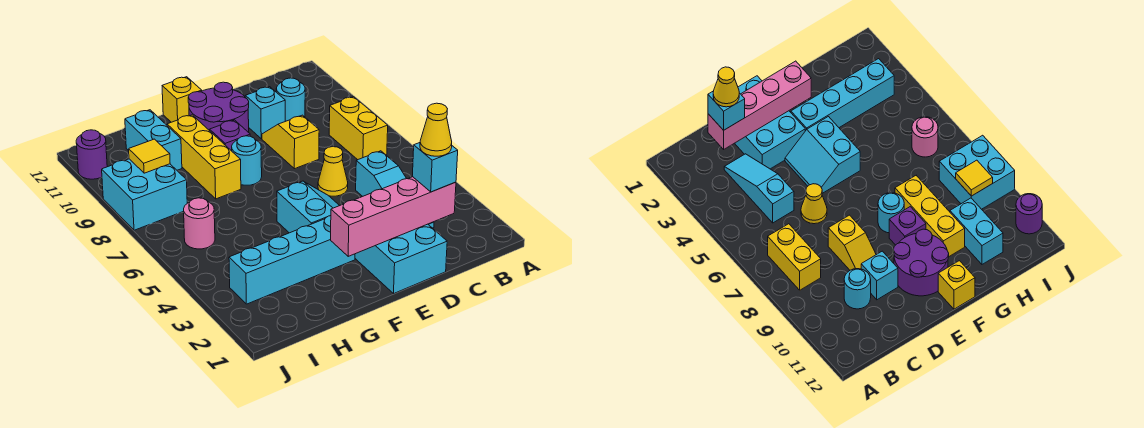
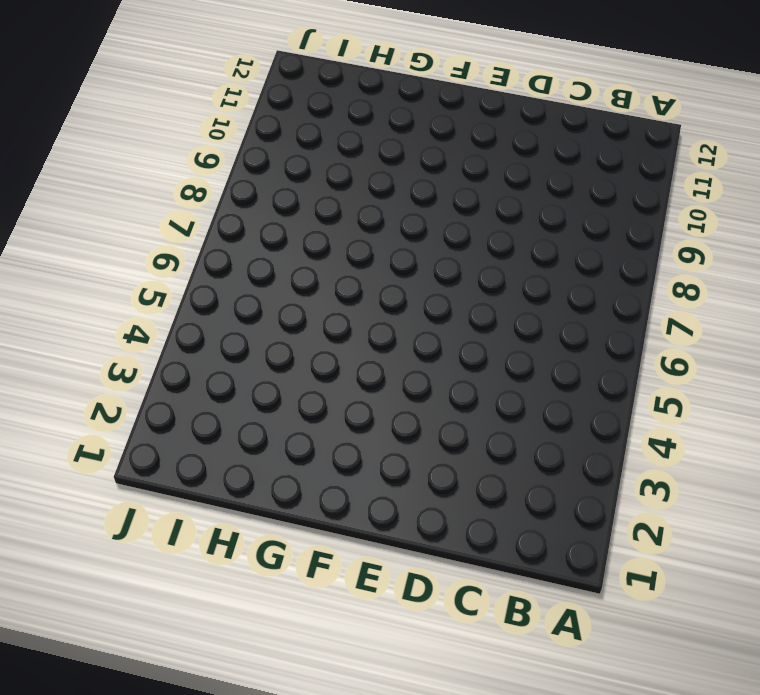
none -> yellow 1x2 brick [329,97,388,160]
none -> cyan 1x3 slope [356,151,434,228]
none -> cyan 1x1 round brick [276,78,305,121]

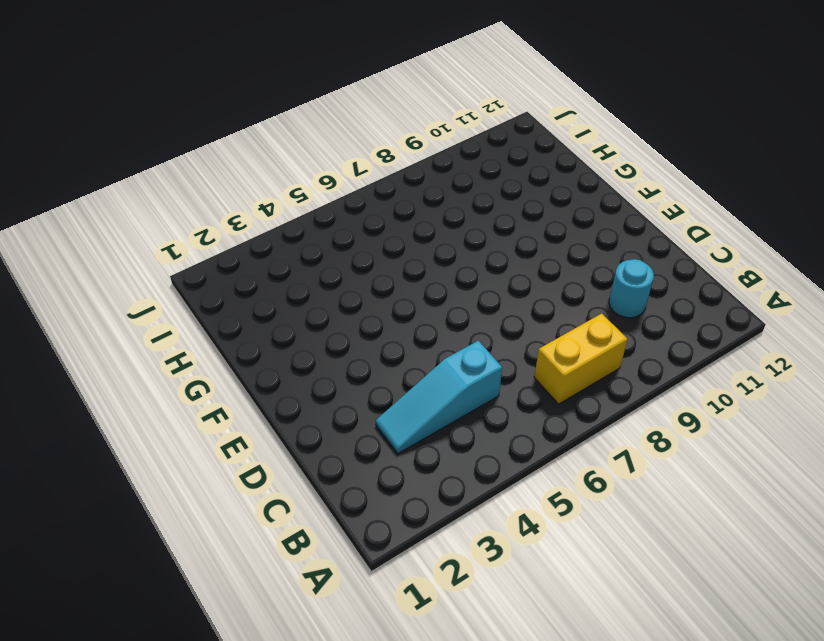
none -> cyan 2x3 brick [355,224,447,293]
none -> yellow 1x1 cone [318,147,348,196]
none -> yellow 1x2 slope [262,115,319,169]

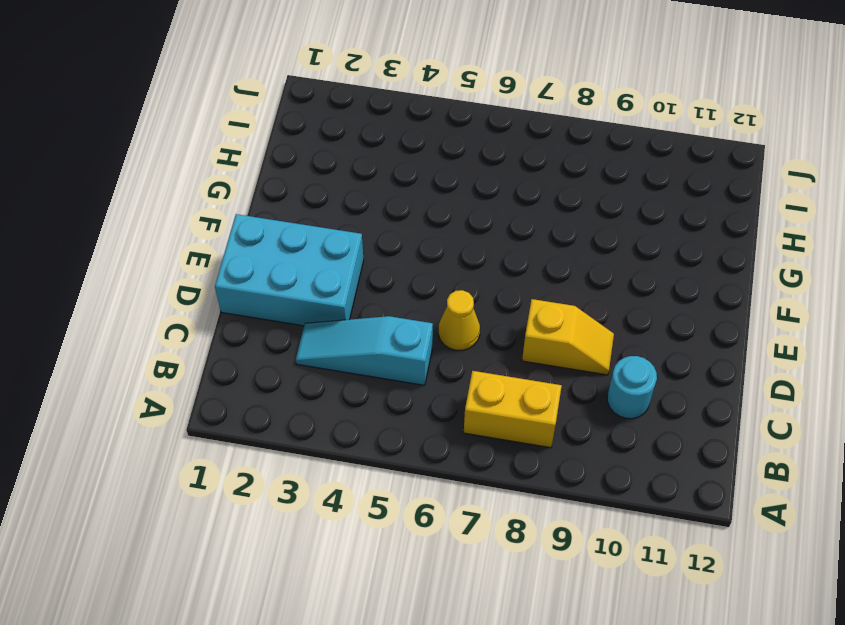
none -> cyan 1x1 brick [245,87,285,139]
none -> cyan 2x2 slope [277,181,339,233]
none -> purple 2x2 round brick [188,82,249,132]

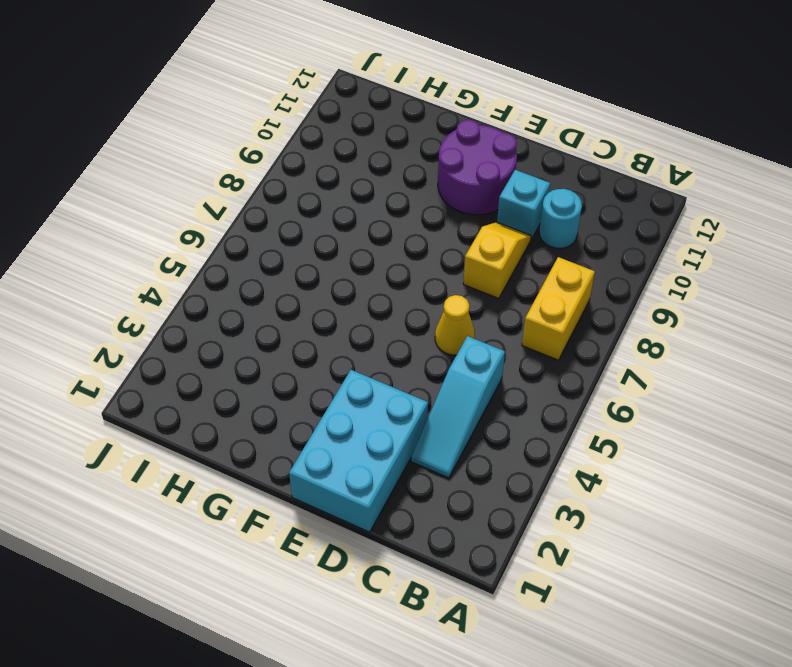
none -> cyan 2x2 slope [277,181,339,233]
none -> cyan 1x4 brick [229,216,355,304]
none -> cyan 1x1 round brick [232,136,262,185]

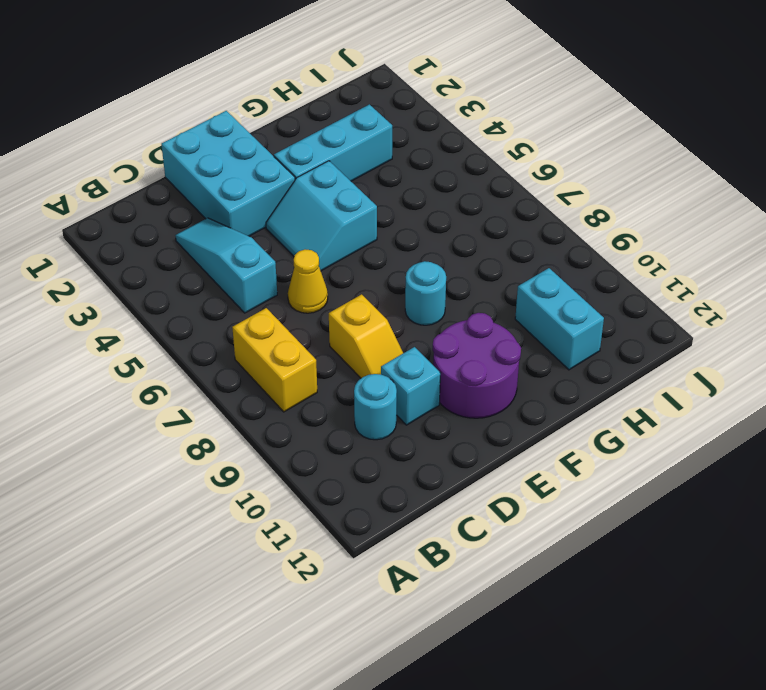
cyan 1x3 brick [274,104,392,181] -> cyan 1x4 brick [229,216,355,304]
none -> purple 1x1 brick [210,120,250,151]
none -> yellow 1x1 brick [162,77,202,122]
none -> yellow 1x3 brick [167,115,241,199]

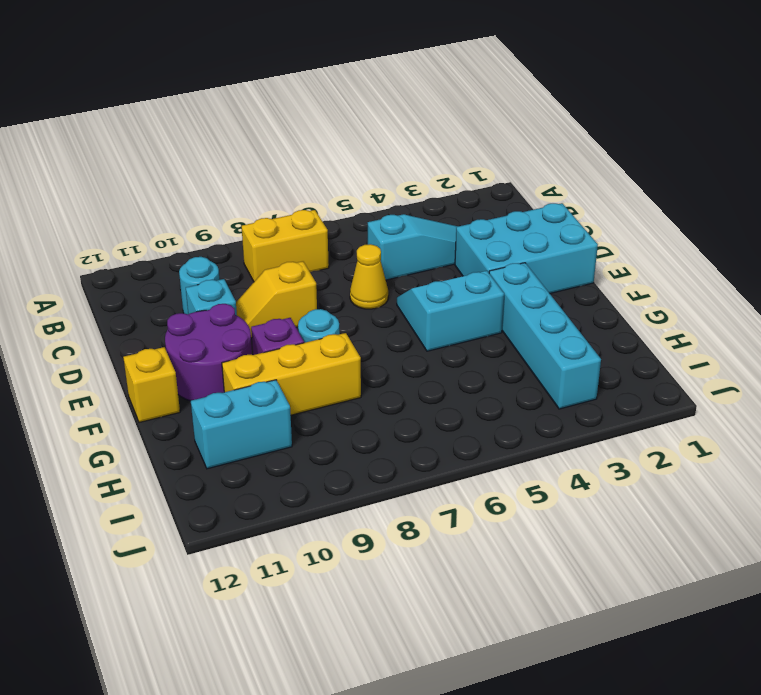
none -> pink 1x1 round brick [184,198,215,249]
none -> cyan 2x2 brick [102,159,187,230]
none -> purple 1x1 round brick [76,130,107,179]

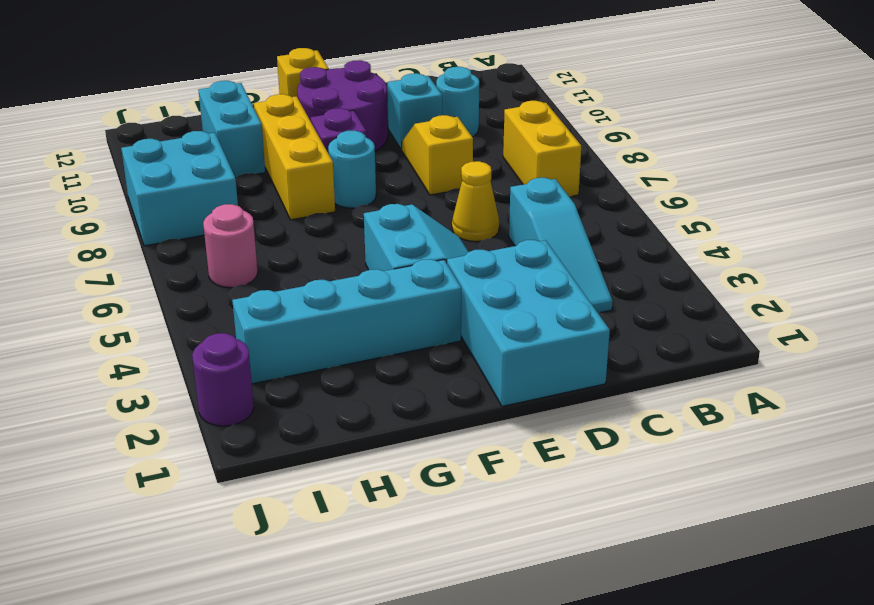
purple 1x1 round brick [192,333,254,426] -> purple 1x1 round brick moved to [76,130,107,179]
none -> pink 1x4 brick [331,177,456,256]
none -> yellow 1x1 tile [129,139,170,173]
none -> cyan 1x1 brick [412,143,458,192]

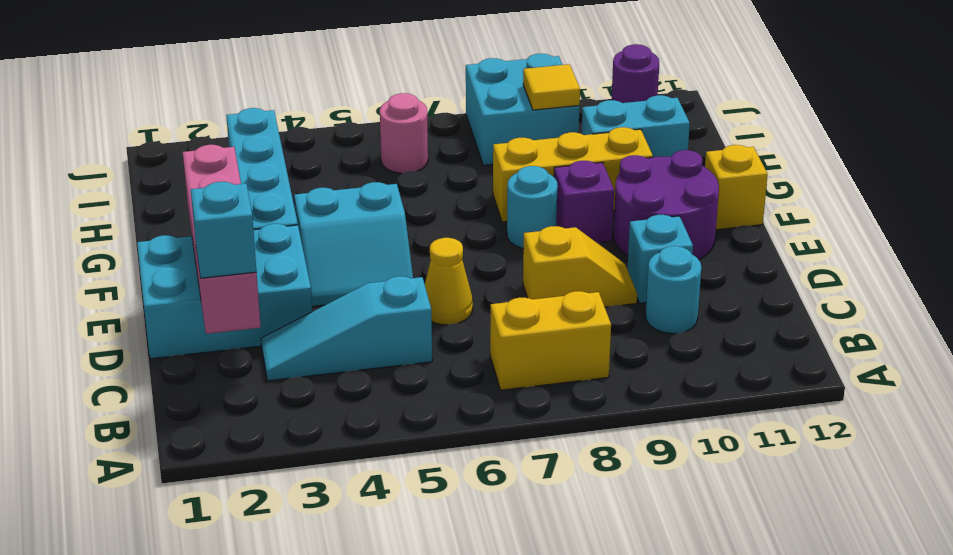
none -> yellow 1x1 cone [420,103,452,156]

